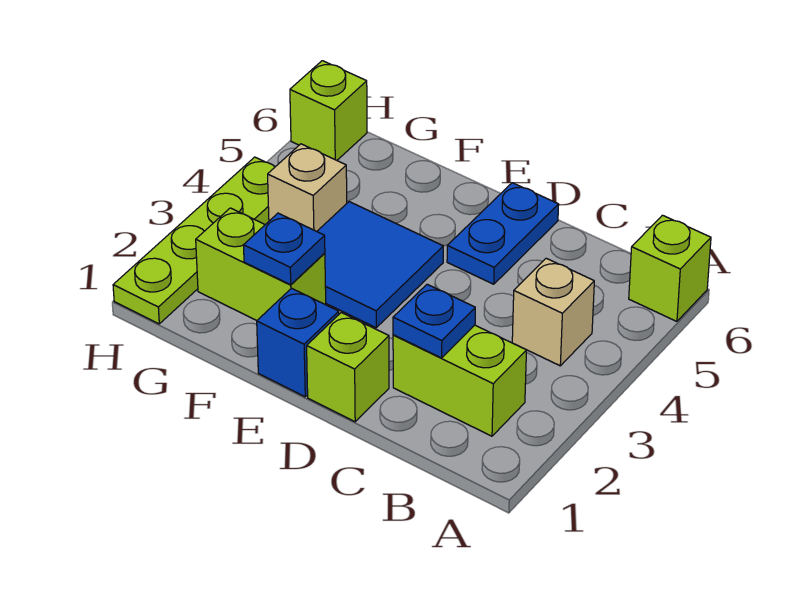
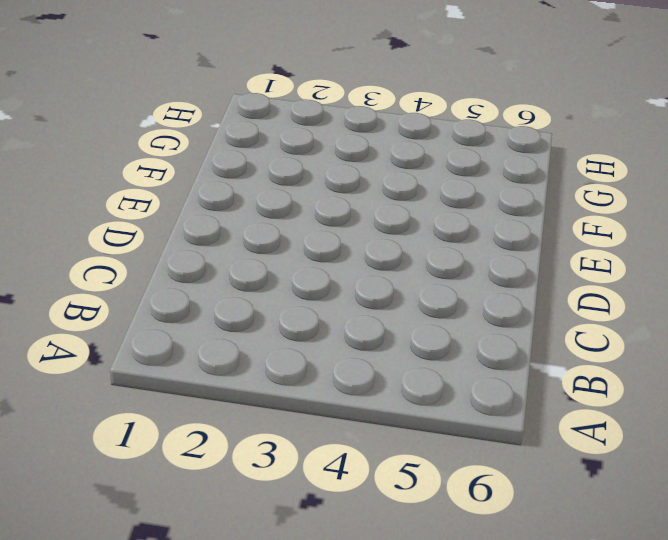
none -> lime 1x1 brick [629,215,711,321]
none -> lime 1x2 brick [393,325,526,436]
none -> tan 1x1 brick [512,258,594,366]

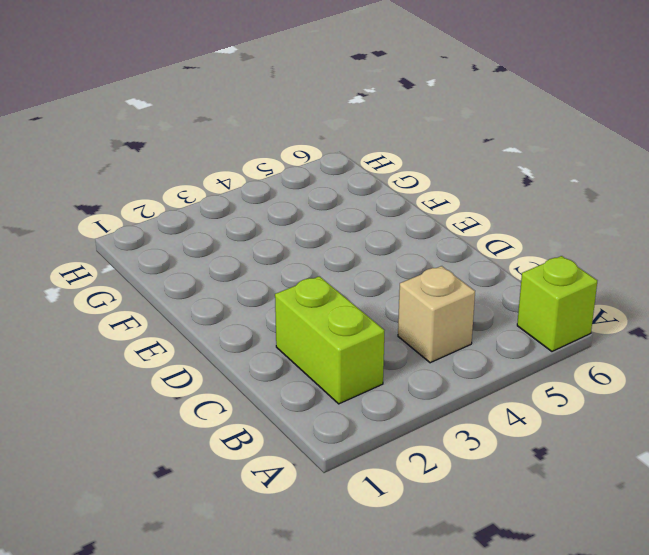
none -> lime 1x1 brick [307,313,389,422]
none -> blue 1x2 plate [447,183,559,284]
none -> blue 1x1 brick [257,288,339,397]

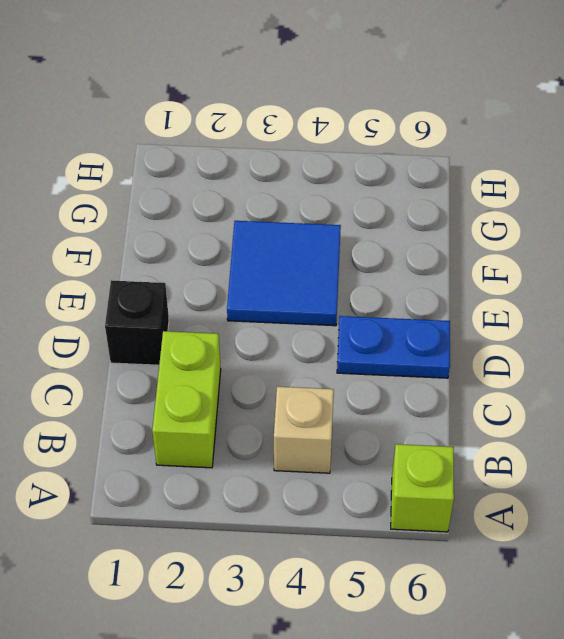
black 1x1 brick [105,280,169,365] -> lime 1x1 brick [307,313,389,422]
none -> blue 1x1 brick [257,288,339,397]
none -> lime 1x2 brick [196,208,326,320]
none -> tan 1x1 brick [268,144,347,231]

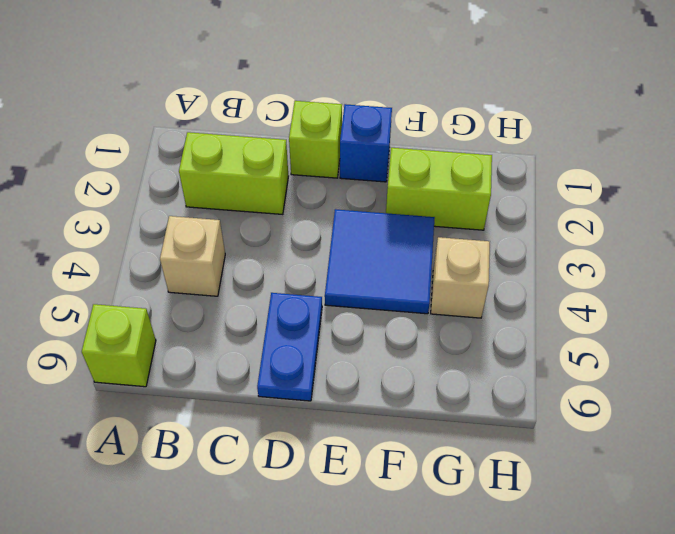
none -> lime 1x4 plate [113,157,275,324]
none -> lime 1x1 brick [290,61,367,160]
none -> blue 1x1 plate [393,284,475,358]

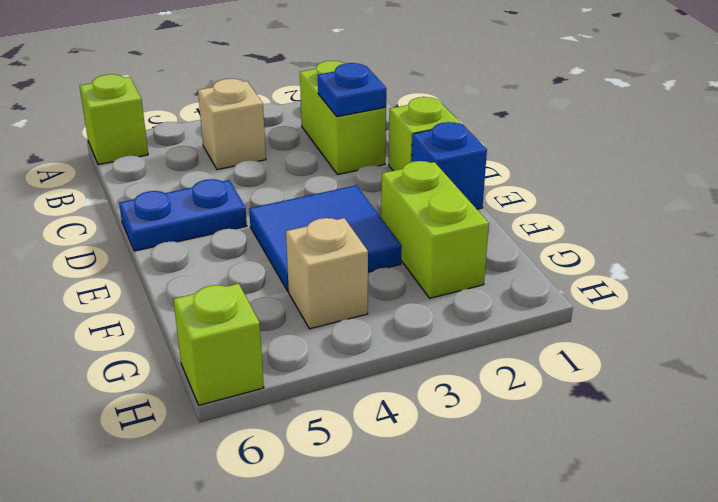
none -> lime 1x4 plate [113,157,275,324]
none -> blue 1x1 plate [244,213,325,285]

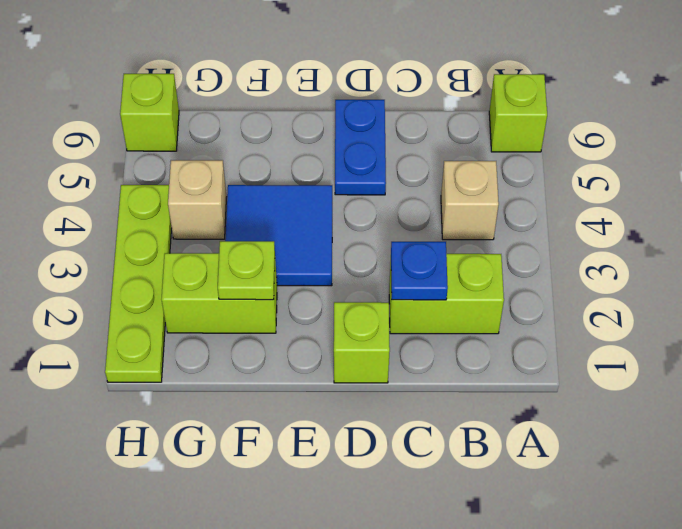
lime 1x1 plate [218,241,275,300] -> blue 1x1 plate [244,213,325,285]
none -> blue 1x1 brick [257,288,339,397]

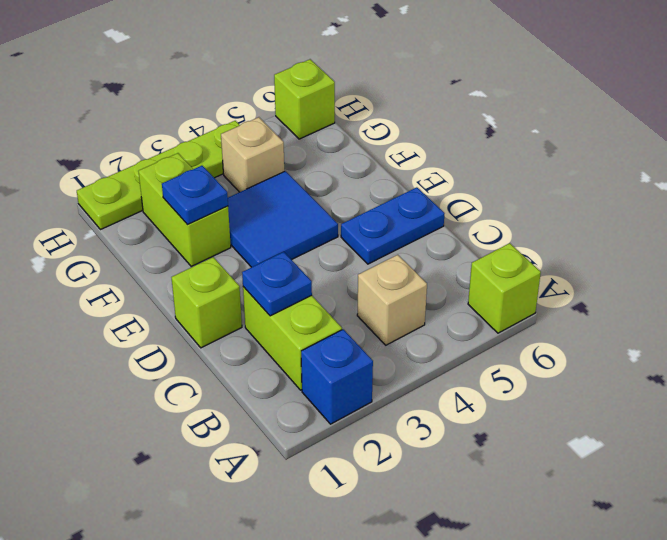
blue 1x1 brick [301,329,373,424] -> blue 1x1 brick moved to [257,288,339,397]

